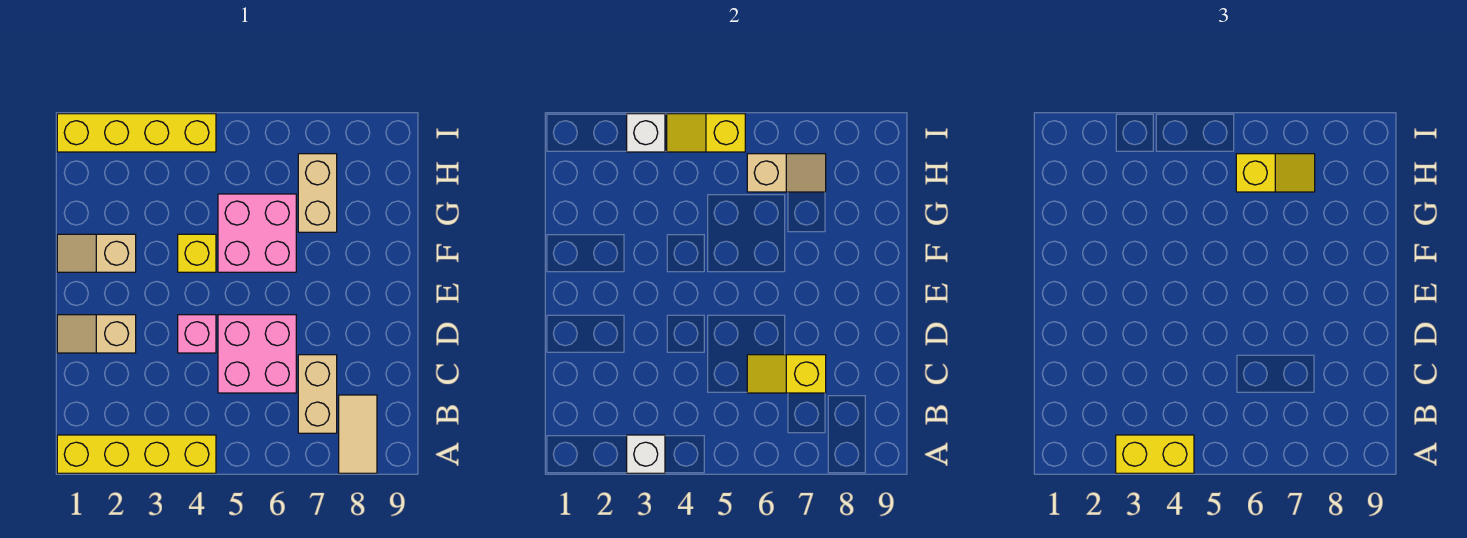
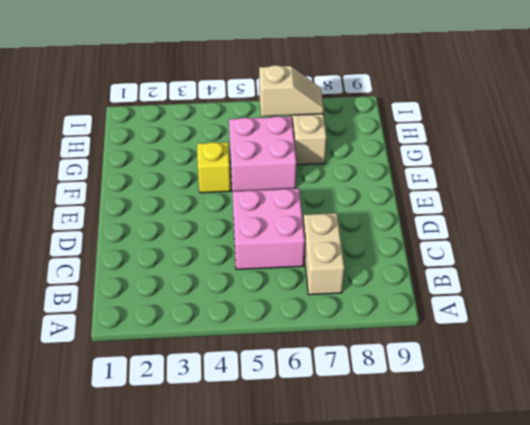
none -> yellow 1x4 brick [57,435,216,473]
none -> tan 1x2 tile [339,395,377,473]
none -> tan 1x2 slope [57,315,136,353]

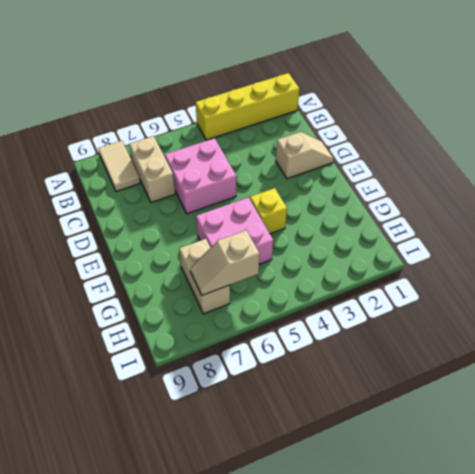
none -> pink 1x1 brick [178,315,216,353]
none -> tan 1x2 slope [57,234,136,272]
none -> yellow 1x4 brick [57,114,216,152]

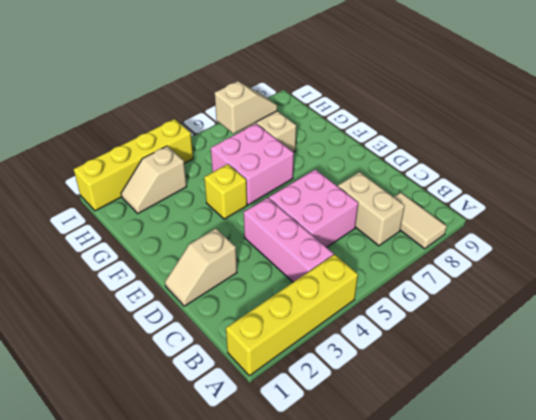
pink 1x3 brick [244,198,333,282] -> pink 1x1 brick [178,315,216,353]
tan 1x2 slope [121,146,187,213] -> tan 1x2 slope moved to [57,234,136,272]
none -> white 1x1 brick [627,435,665,473]
none -> yellow 1x2 slope [747,355,826,393]
none -> white 1x1 brick [627,114,665,152]

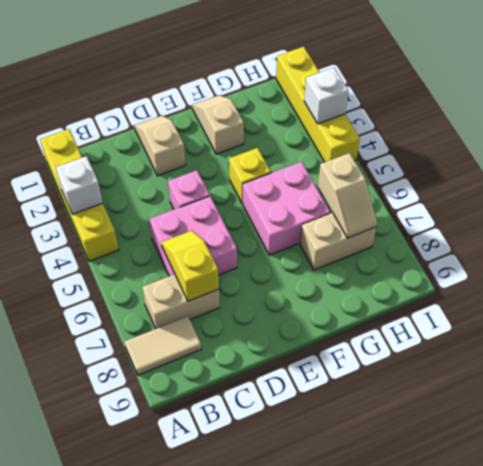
none -> yellow 1x2 slope [667,114,745,152]
none -> yellow 1x2 brick [1116,435,1194,473]
none -> yellow 1x2 slope [1236,154,1315,192]

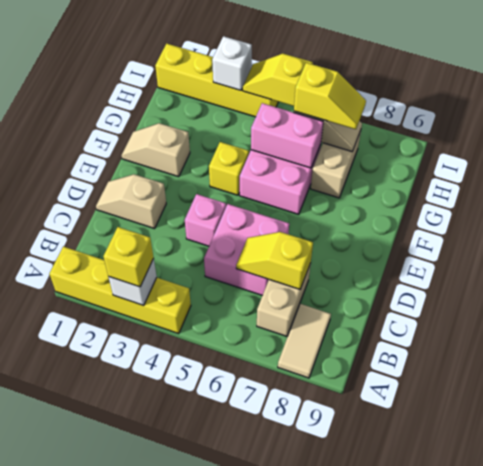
yellow 1x1 brick [103,227,154,287] -> yellow 1x2 brick [1116,435,1194,473]
pink 1x2 brick [251,103,323,168] -> none

